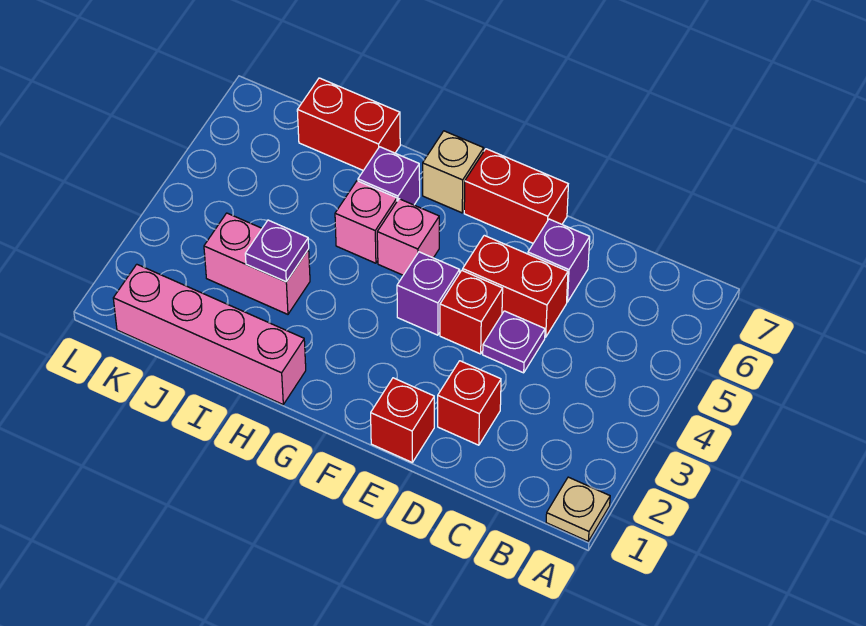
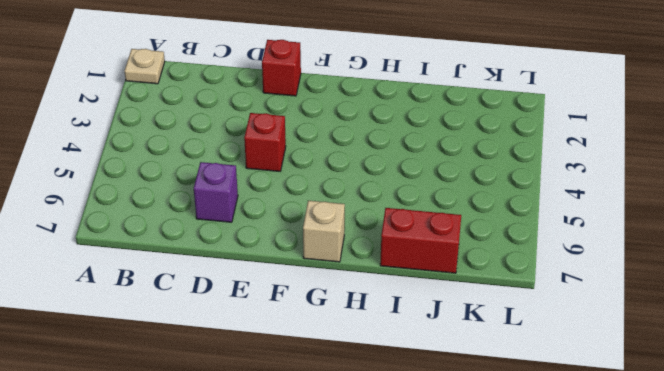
none -> red 1x1 brick [438,361,501,445]
none -> purple 1x1 plate [483,311,545,373]
none -> red 1x2 brick [463,235,568,337]

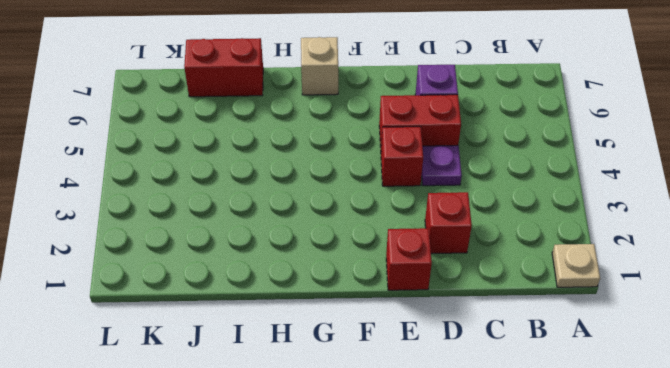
none -> red 1x2 brick [464,149,568,243]
none -> purple 1x1 brick [397,252,460,335]
none -> pink 1x1 brick [377,199,439,275]

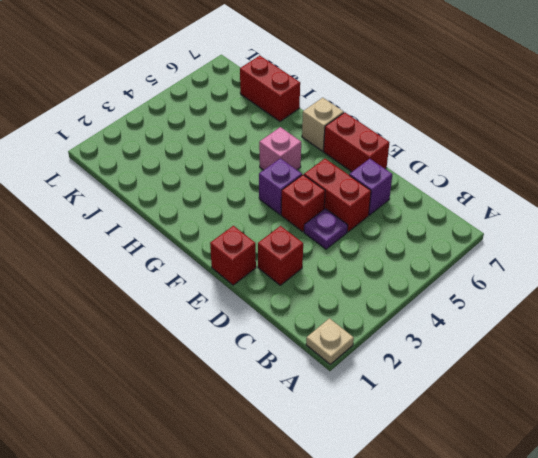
none -> pink 1x4 brick [113,264,306,404]
none -> pink 1x1 brick [335,181,397,263]
none -> purple 1x1 brick [358,147,420,205]

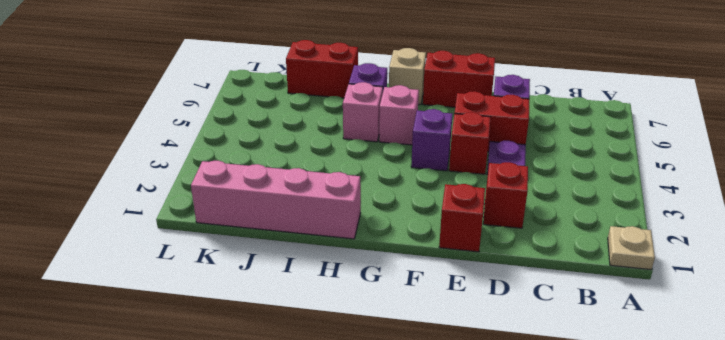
none -> pink 1x2 brick [204,213,310,314]
none -> purple 1x1 plate [245,220,309,282]

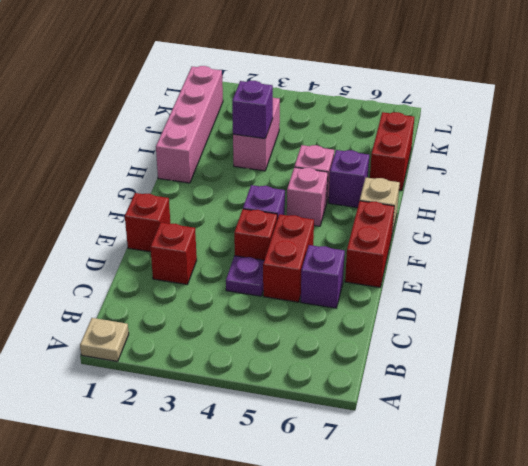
purple 1x1 brick [232,81,273,139] -> purple 1x1 plate [245,220,309,282]

